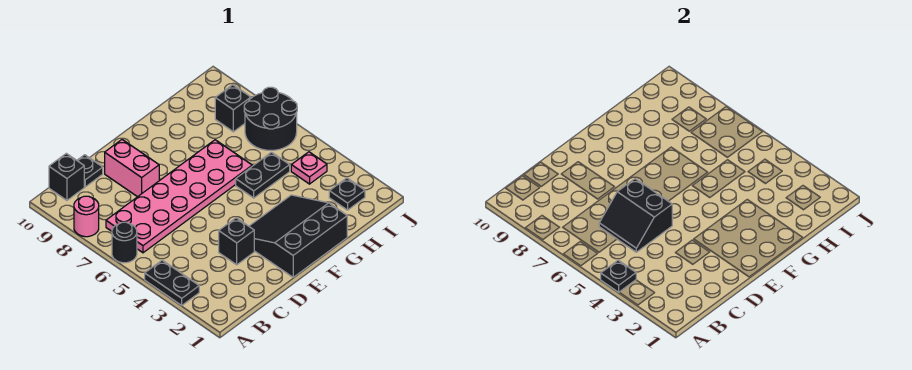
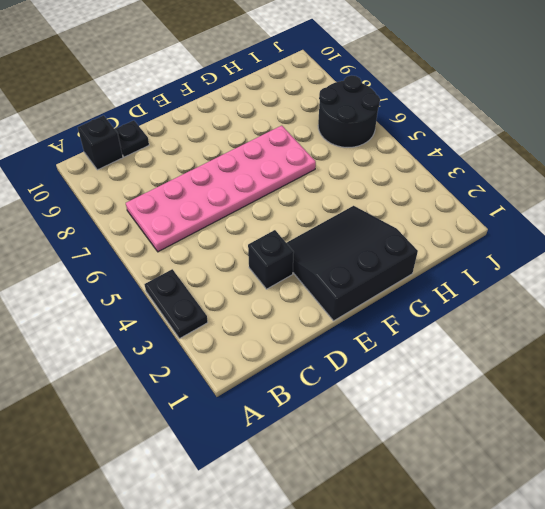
none -> black 1x1 round brick [112,222,137,263]
none -> pink 1x1 round brick [74,196,99,237]
none -> pink 1x2 brick [105,140,159,197]

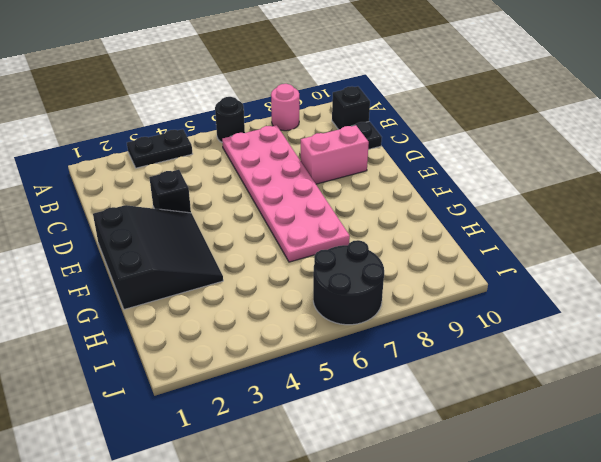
none -> black 1x2 plate [236,152,290,198]
none -> black 1x1 plate [329,178,365,210]
none -> pink 1x1 plate [291,152,327,184]

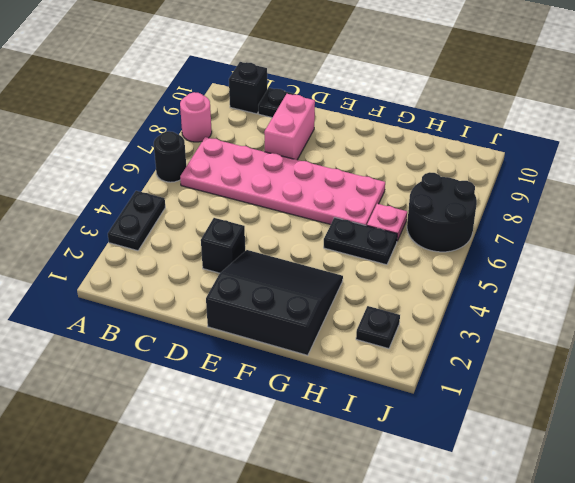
pink 1x1 plate [367,204,407,241] -> pink 1x1 plate moved to [291,152,327,184]
none -> black 1x1 brick [215,85,251,132]
none -> black 1x1 plate [601,260,636,292]
none -> black 2x2 slope [599,179,672,252]

